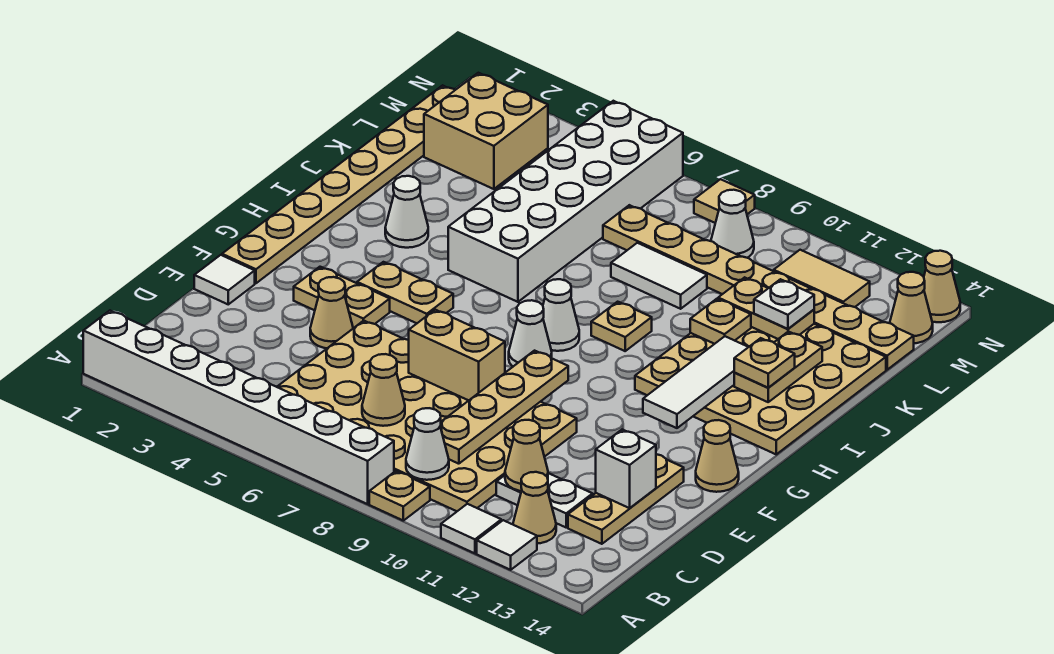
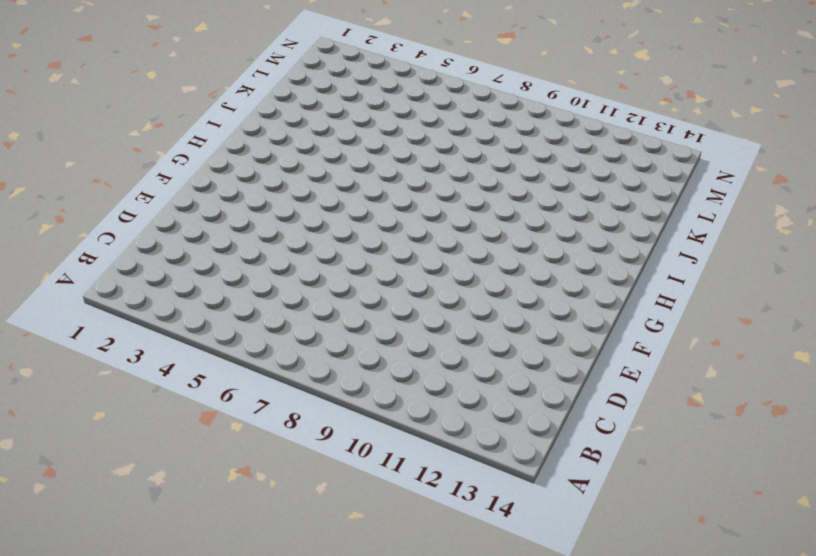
none -> white 1x8 brick [83,311,394,504]
none -> tan 1x1 plate [369,471,430,521]
none -> white 1x1 tile [441,504,501,553]
none -> white 1x1 tile [477,520,537,570]

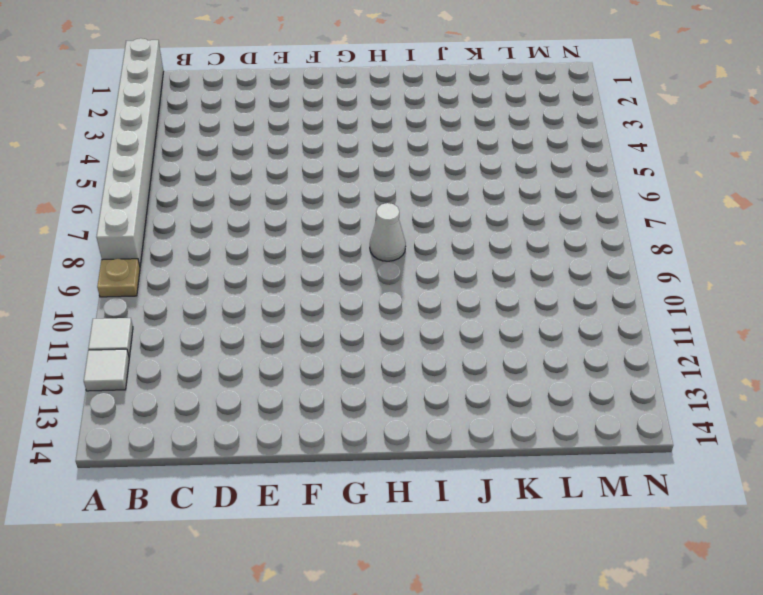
none -> tan 4x6 plate [277,321,577,511]
none -> tan 1x1 cone [513,472,556,543]
none -> white 1x2 plate [496,473,593,527]
none -> tan 1x3 plate [568,454,684,544]

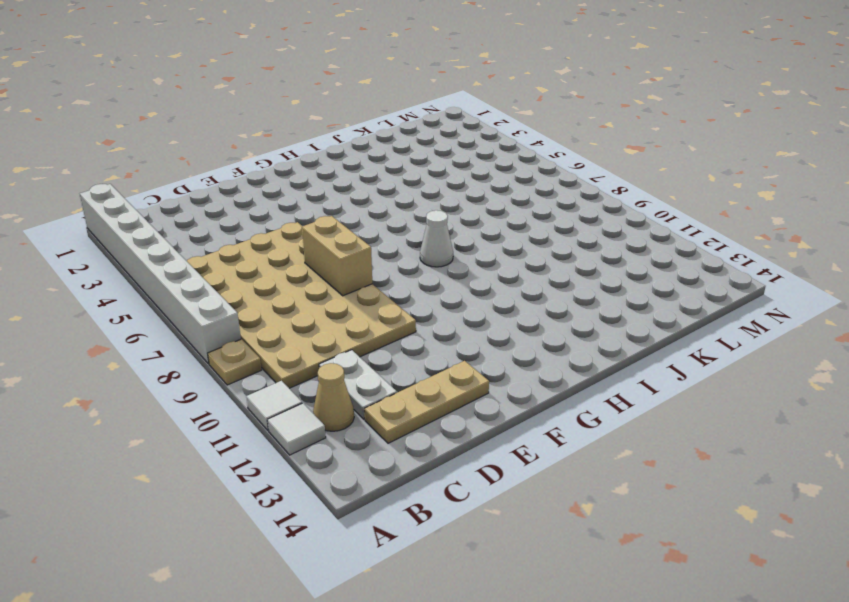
none -> white 1x1 tile [194,255,255,304]
none -> tan 1x1 cone [310,277,353,348]
none -> tan 1x8 plate [222,85,455,283]
none -> tan 1x2 plate [294,267,390,328]

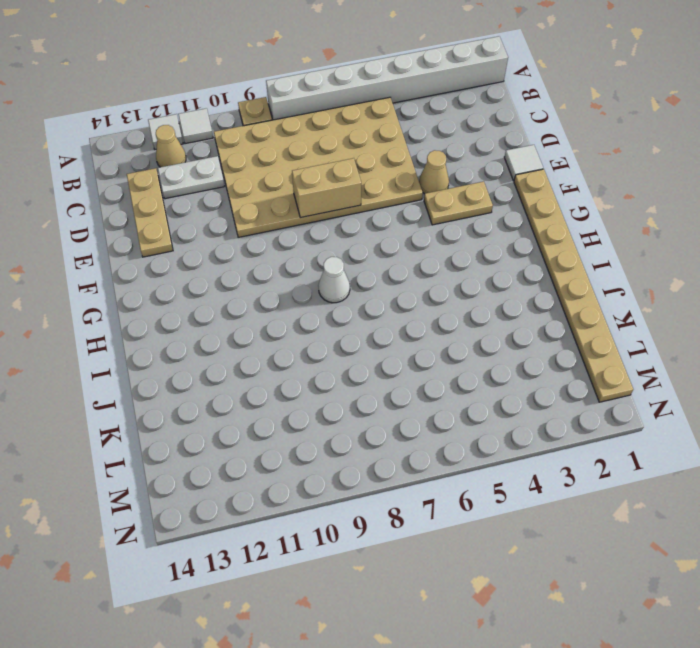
none -> tan 1x1 cone [696,420,739,492]
none -> tan 1x2 plate [357,262,453,323]
none -> white 1x1 cone [509,300,552,367]
none -> tan 4x4 plate [635,324,886,454]

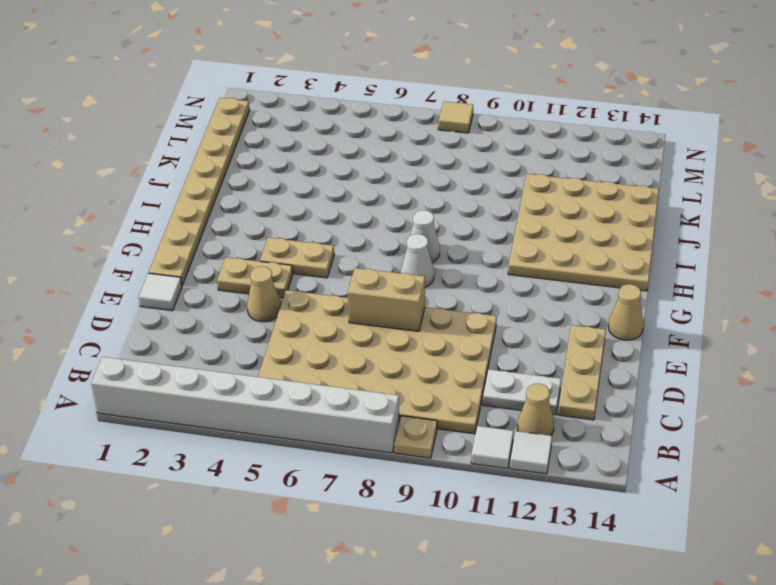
none -> white 1x1 cone [385,176,428,248]
none -> white 2x6 brick [448,101,683,302]
none -> tan 1x1 plate [591,302,652,351]
none -> white 1x2 tile [611,243,707,309]

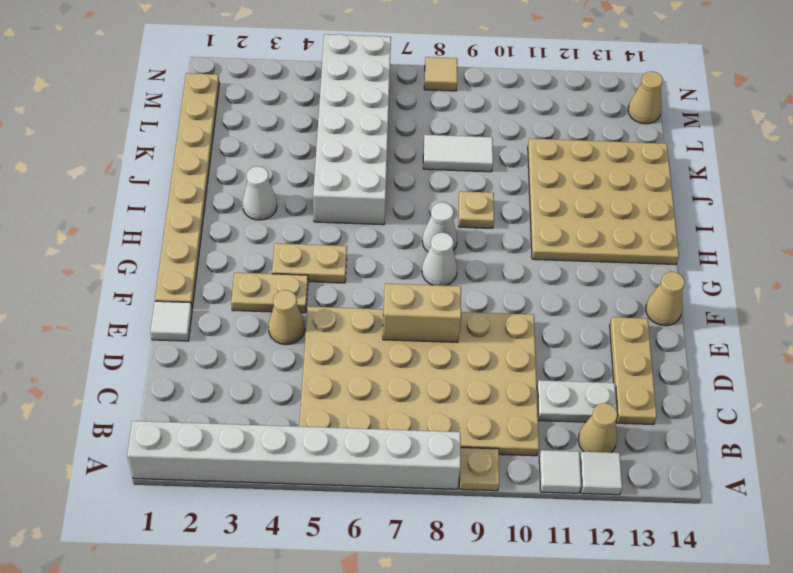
none -> tan 2x2 brick [424,73,548,189]
none -> tan 1x8 plate [603,205,914,370]
none -> white 1x1 cone [711,190,754,258]
none -> tan 1x2 tile [774,250,870,307]

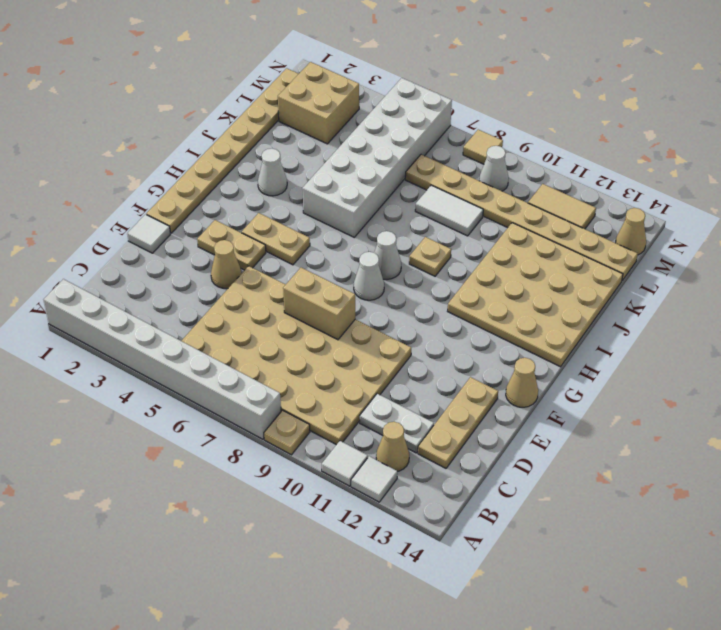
none -> tan 1x1 cone [924,251,960,322]
none -> white 1x1 cone [406,408,449,480]
none -> tan 1x1 cone [362,354,405,426]
none -> tan 1x4 plate [440,351,568,464]

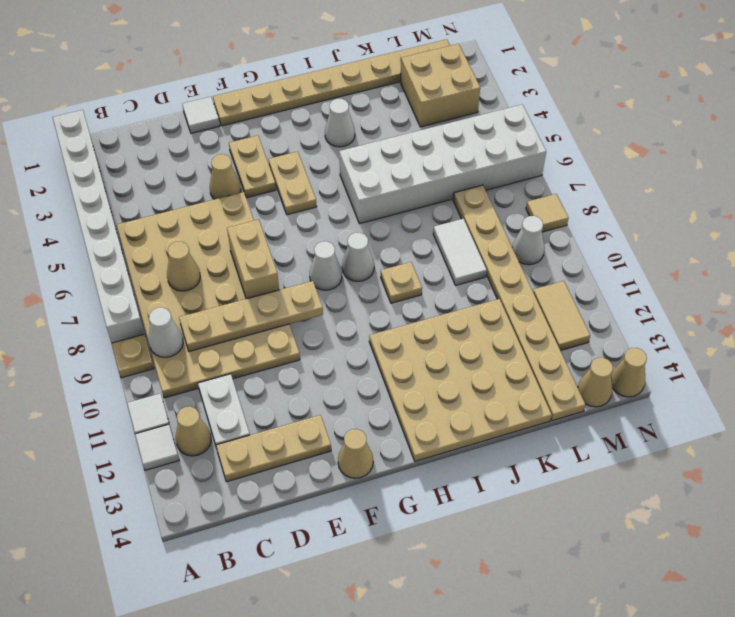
none -> tan 1x1 cone [505,420,548,491]
none -> white 1x1 brick [596,430,656,508]
none -> white 1x3 tile [643,336,748,428]
none -> tan 1x2 plate [734,332,822,402]

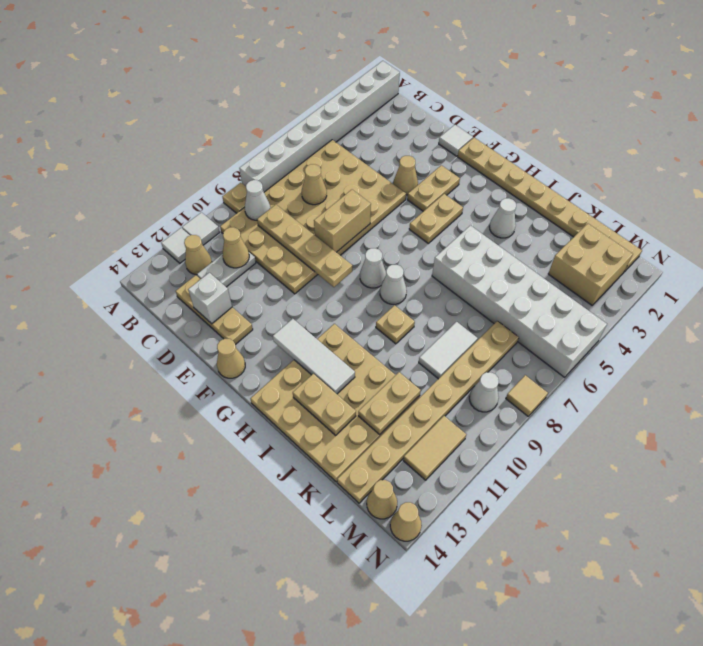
none -> tan 1x1 plate [690,299,751,344]
none -> tan 1x1 plate [734,338,795,388]
none -> white 1x1 plate [754,279,814,329]

